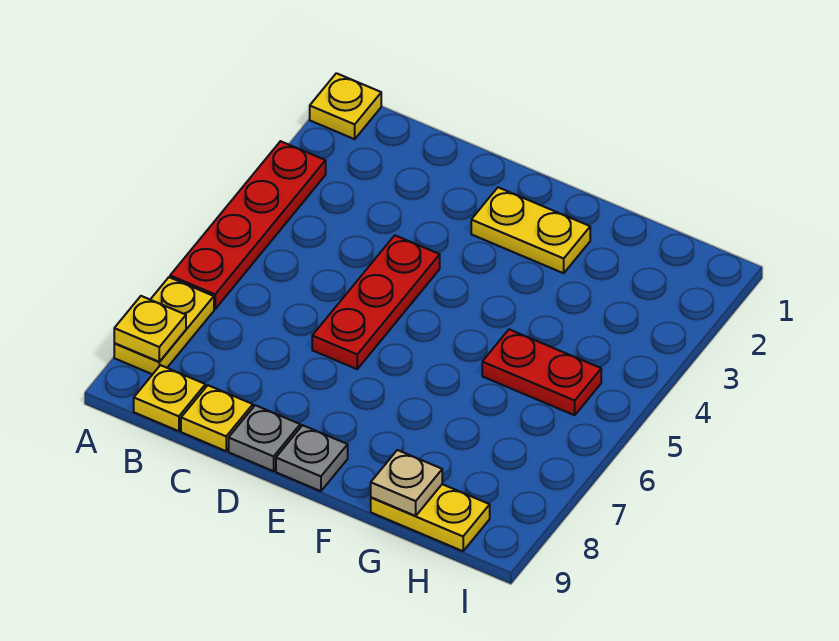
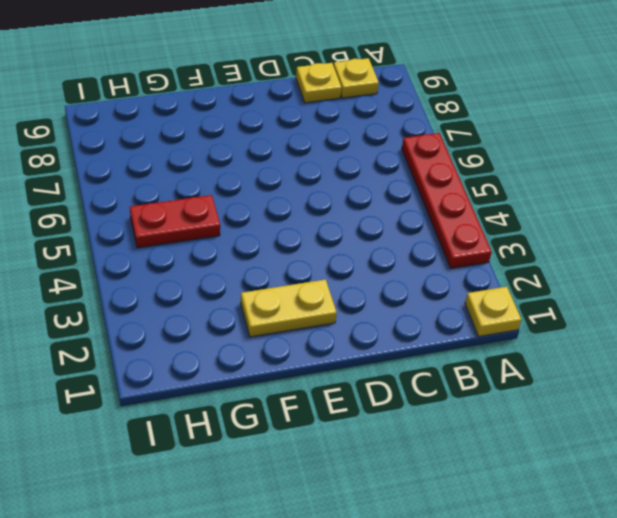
none -> yellow 1x2 plate [114,277,214,374]
none -> red 1x3 plate [312,235,440,369]
none -> grey 1x1 plate [229,405,300,471]

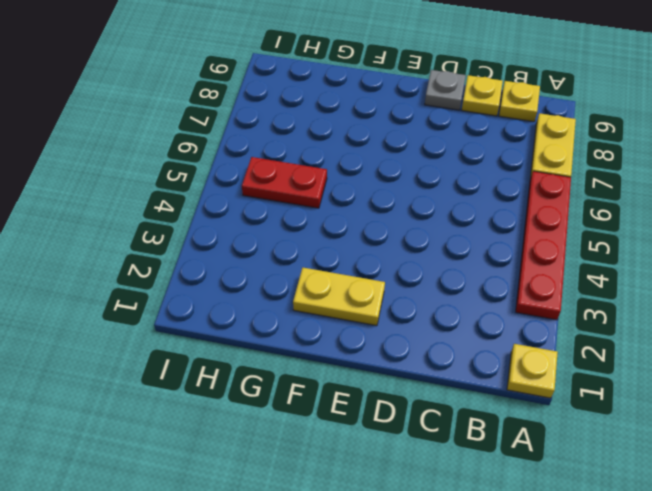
none -> red 1x3 plate [312,235,440,369]
none -> grey 1x1 plate [276,425,348,491]
none -> yellow 1x2 plate [371,484,490,551]

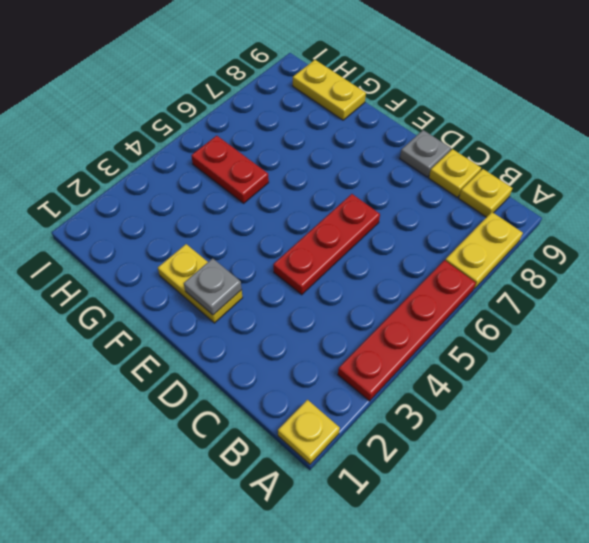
grey 1x1 plate [184,258,242,315] -> grey 1x1 plate moved to [276,425,348,491]
none -> yellow 1x1 plate [114,296,186,362]
none -> tan 1x1 plate [371,450,442,516]

